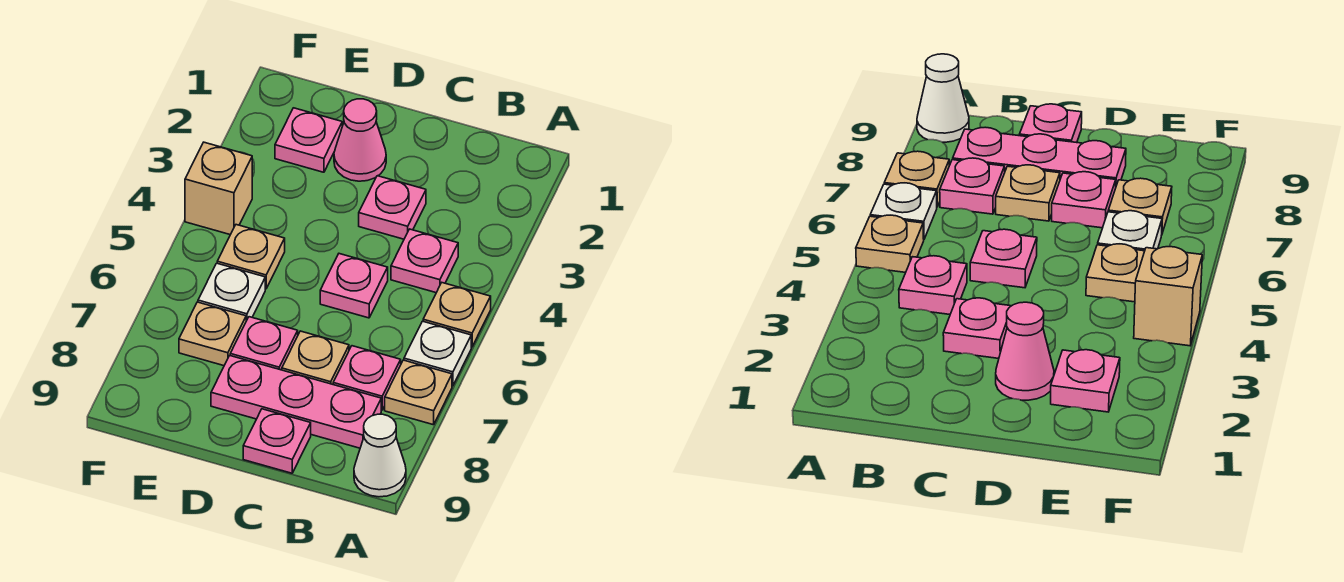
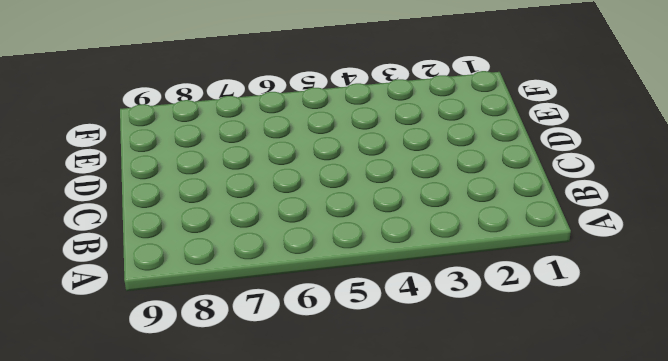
none -> tan 1x1 plate [423,283,491,347]
none -> white 1x1 plate [404,321,471,386]
none -> tan 1x1 plate [385,360,452,425]

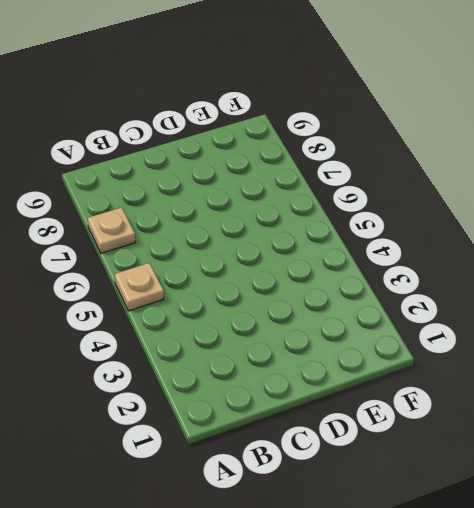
none -> white 1x1 plate [404,321,471,386]
none -> white 1x1 cone [354,414,406,497]
none -> pink 1x1 plate [391,229,458,293]

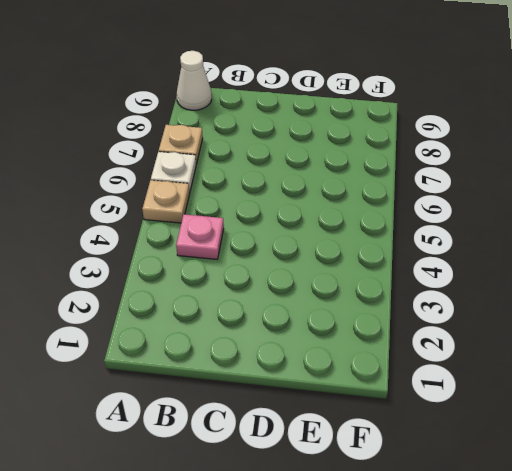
none -> pink 1x1 plate [333,346,401,410]
none -> pink 1x3 plate [211,356,381,448]
none -> pink 1x1 plate [359,176,426,239]

